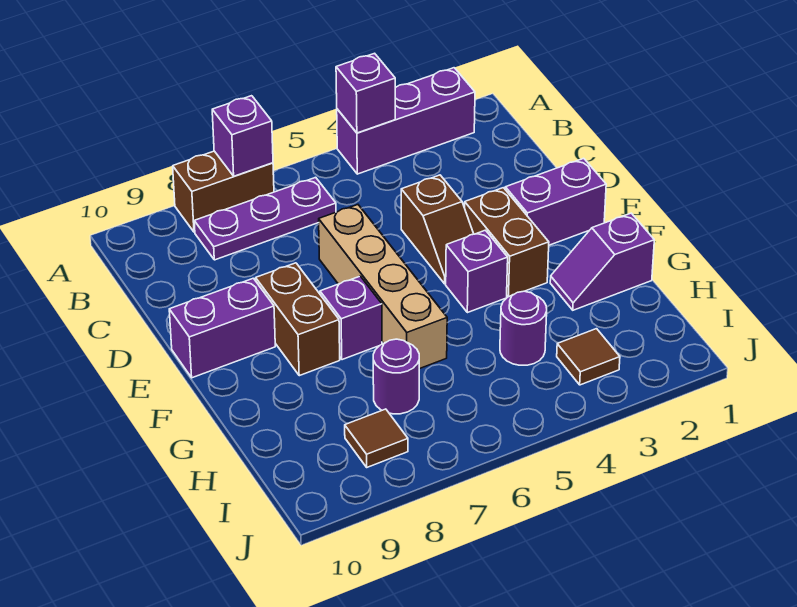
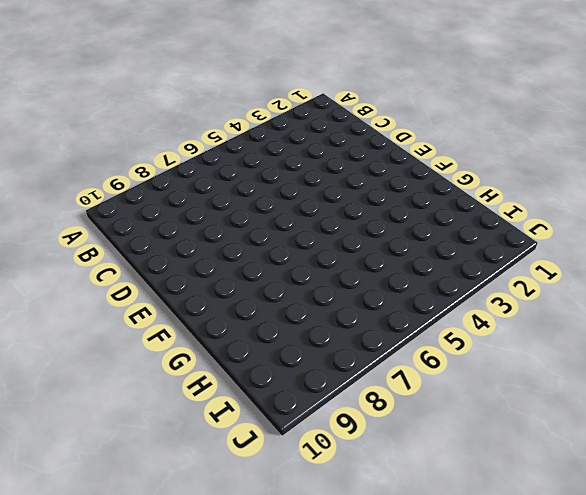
none -> purple 1x3 brick [337,68,475,174]
none -> brown 1x2 brick [173,151,274,232]
none -> purple 1x3 plate [194,177,336,260]

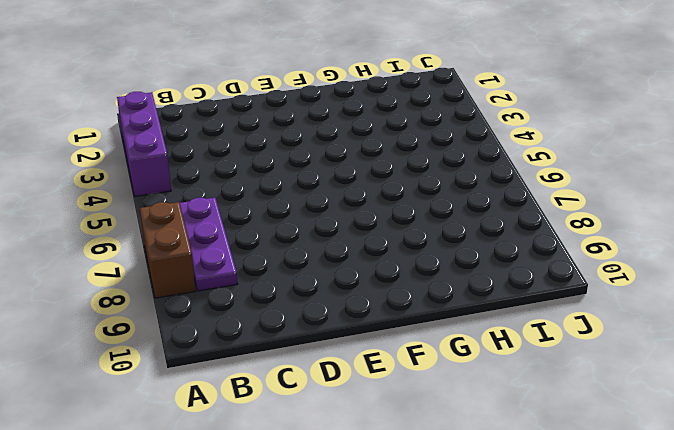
none -> brown 1x2 slope [401,175,474,284]
none -> tan 1x4 brick [319,205,447,369]
none -> purple 1x2 brick [505,158,606,245]

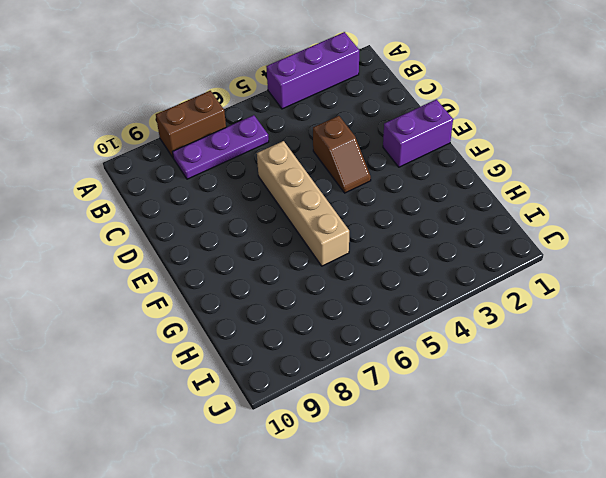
none -> brown 1x2 brick [465,188,549,297]
none -> brown 1x2 brick [256,263,340,376]
none -> purple 1x2 brick [169,278,275,378]

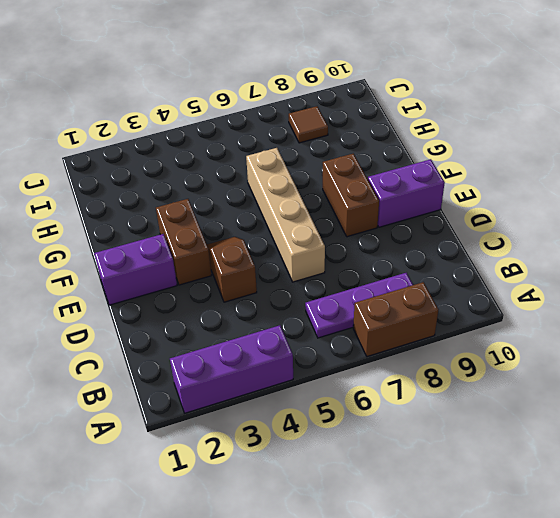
none -> purple 1x1 brick [446,230,508,313]
none -> purple 1x1 brick [320,276,382,360]
none -> purple 1x2 slope [550,213,654,310]

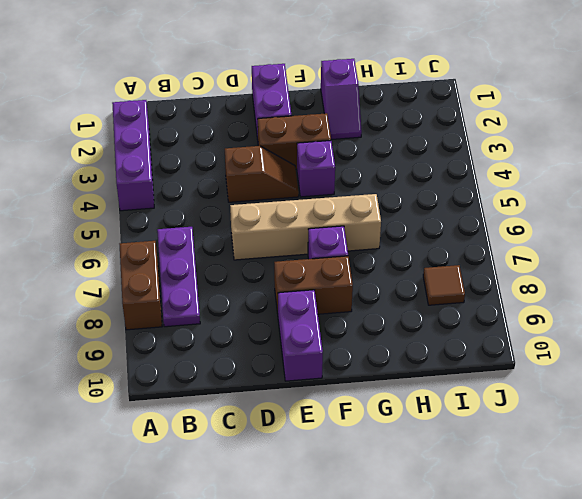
none -> purple 1x1 round brick [500,291,547,365]
none -> purple 1x1 round brick [373,339,419,414]
none -> brown 1x1 tile [557,329,620,385]

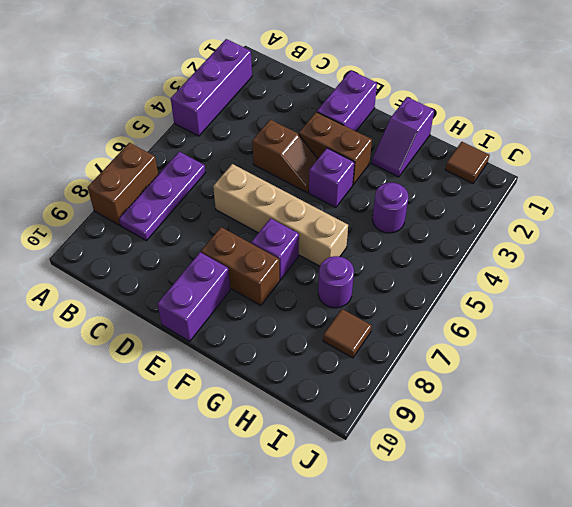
brown 1x1 tile [445,142,489,183] -> brown 1x1 tile moved to [557,329,620,385]
none -> purple 1x1 brick [336,53,395,133]
none -> purple 1x1 brick [212,96,273,176]

